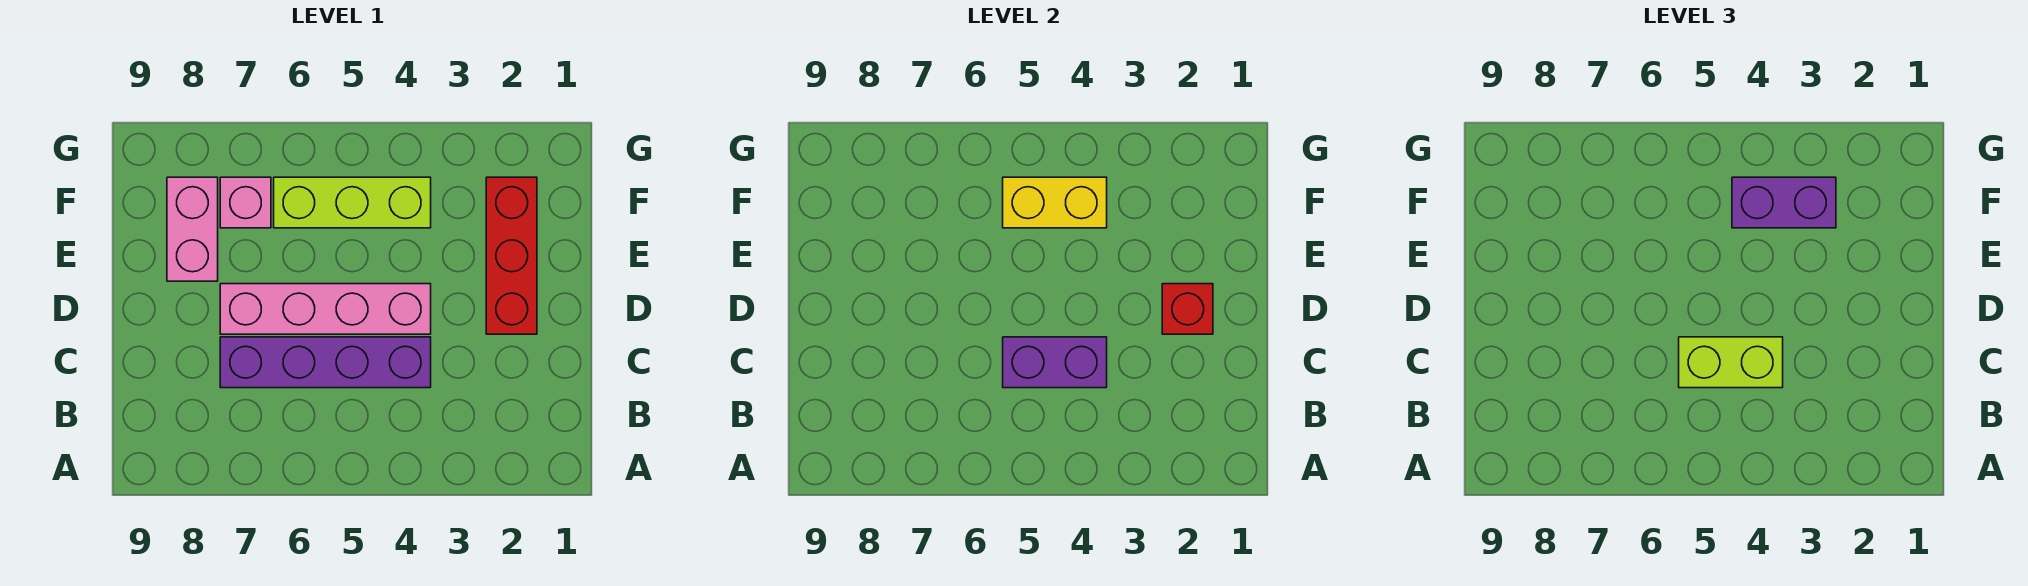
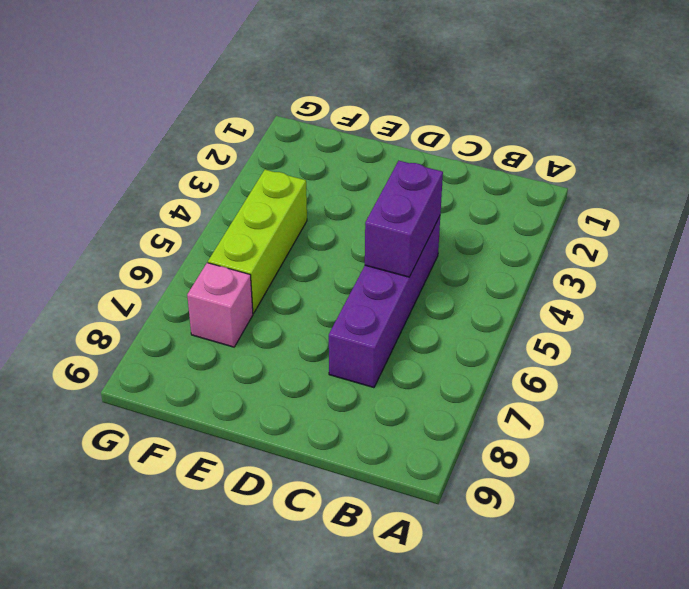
none -> red 1x3 brick [486,177,537,334]
none -> pink 1x4 brick [220,284,431,334]

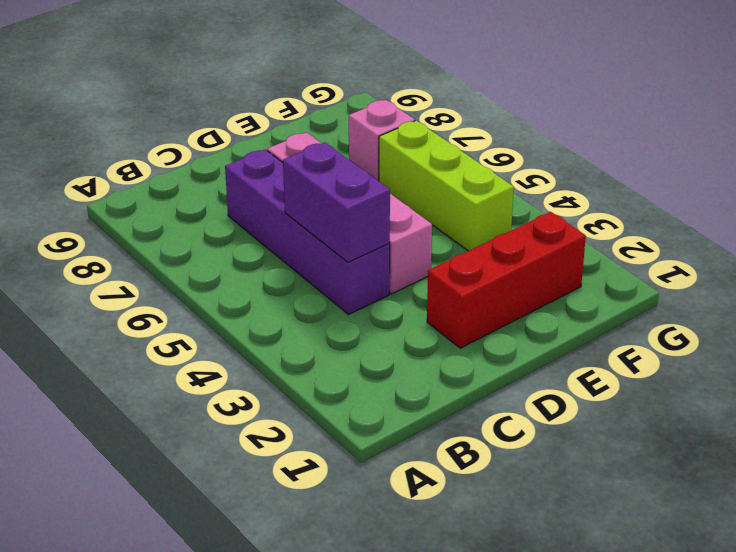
none -> pink 1x2 brick [167,177,218,281]
none -> red 1x1 brick [1162,284,1213,334]

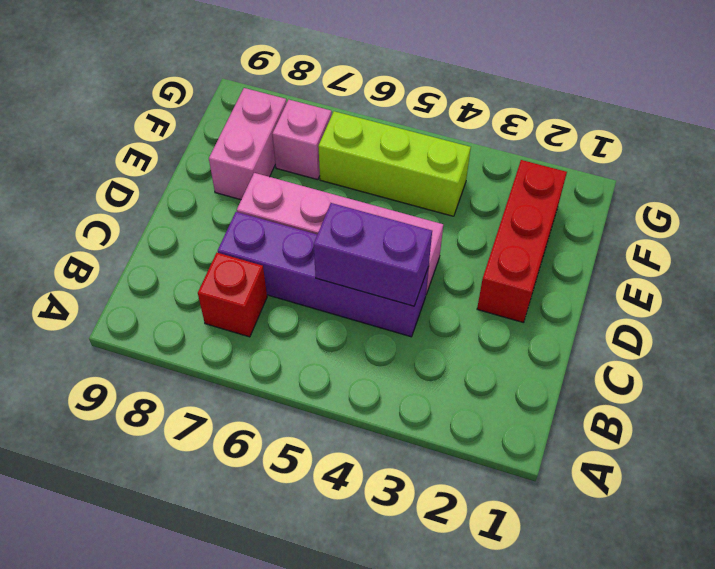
red 1x1 brick [198,253,267,337] -> red 1x1 brick moved to [1162,284,1213,334]
none -> yellow 1x2 brick [1003,177,1107,228]
none -> lime 1x2 brick [1679,337,1783,388]

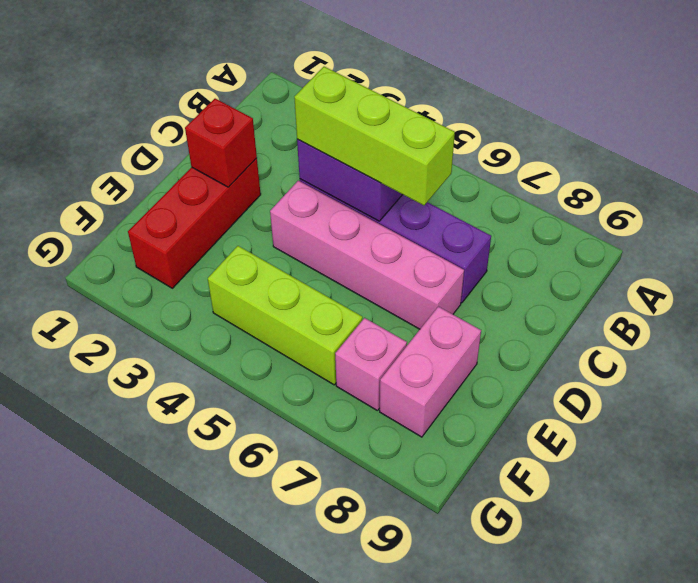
lime 1x3 brick [294,67,455,205] -> lime 1x2 brick [1679,337,1783,388]
none -> yellow 1x2 brick [1003,177,1107,228]
none -> purple 1x2 brick [1732,177,1836,228]

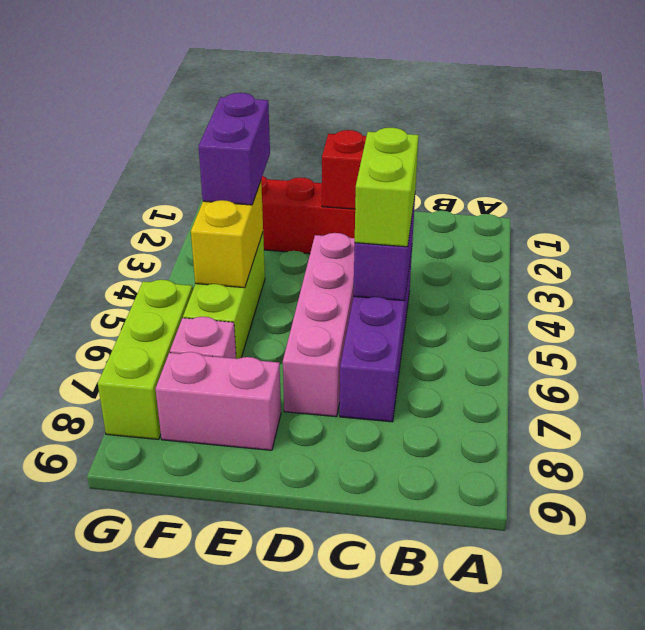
lime 1x3 brick [98,280,193,440] -> none

